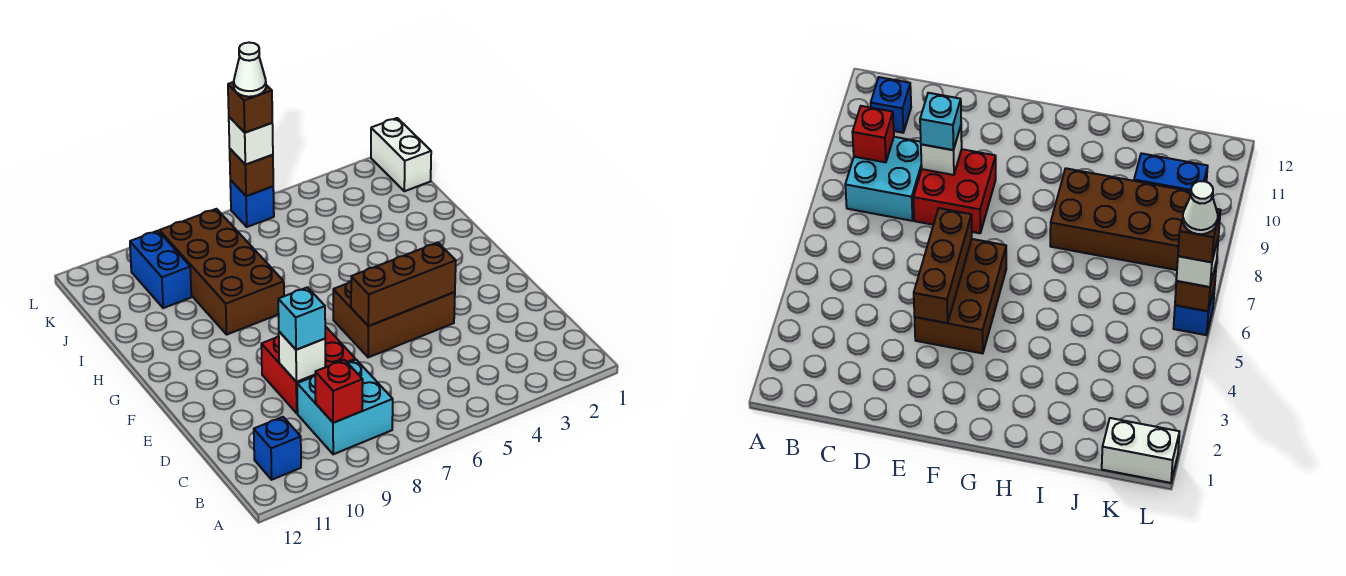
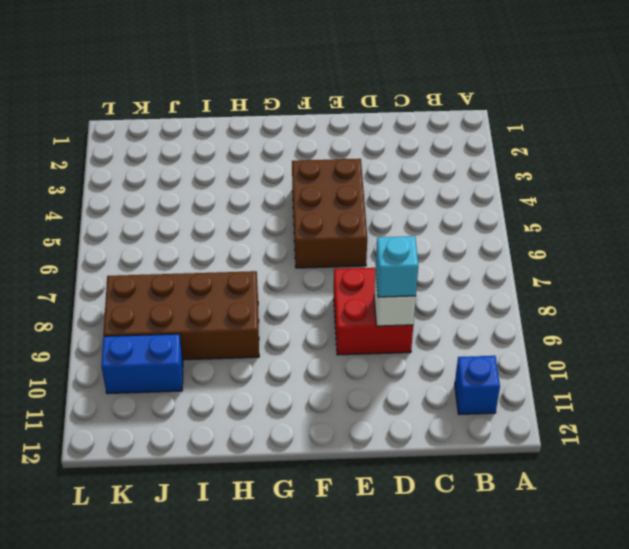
none -> cyan 2x2 brick [297,360,393,454]
none -> white 1x2 brick [371,118,431,191]
none -> blue 1x1 brick [230,180,274,227]

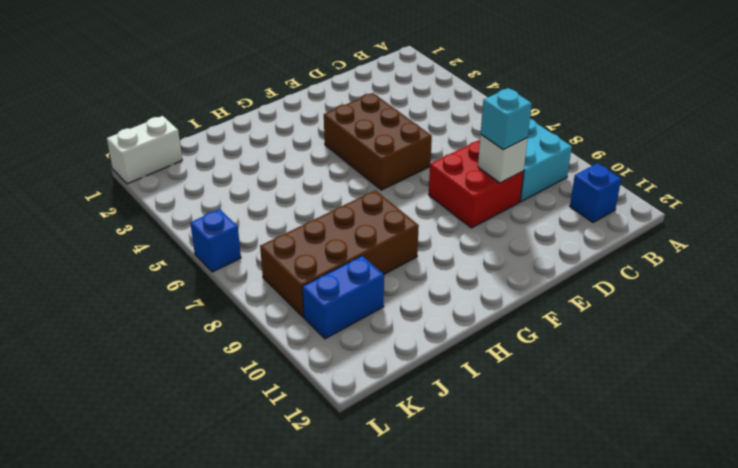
none -> red 1x1 brick [315,360,363,423]
none -> brown 1x3 brick [351,242,456,326]
none -> brown 1x1 brick [230,149,273,196]

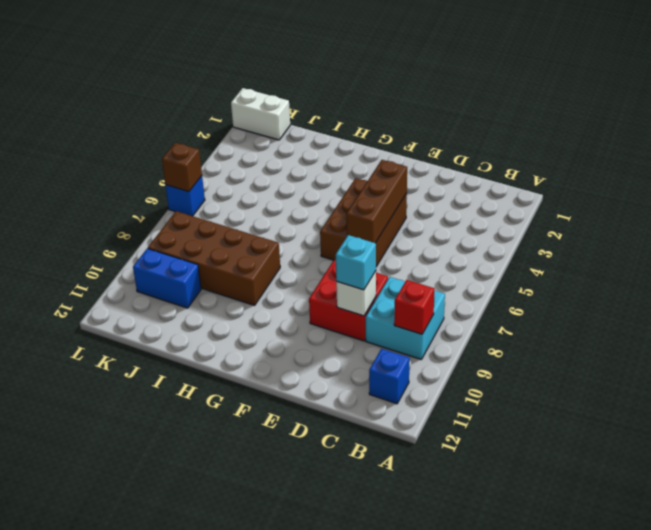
none -> white 1x1 brick [229,117,273,165]
none -> brown 1x1 brick [228,82,272,133]
none -> white 1x1 cone [234,43,266,97]

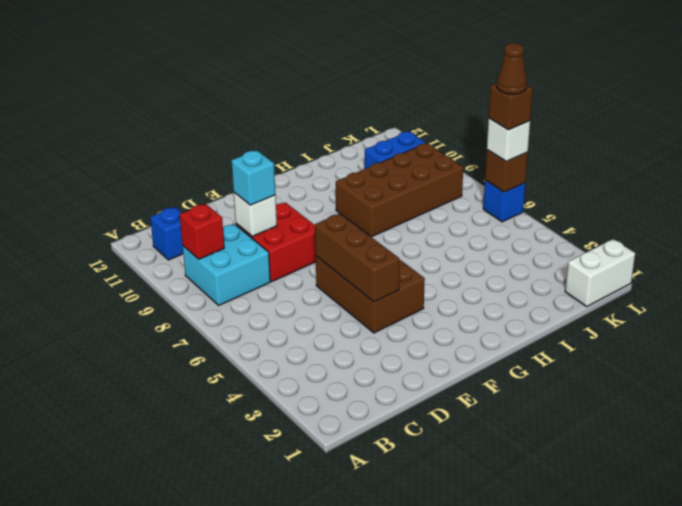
brown 1x1 cone [497,43,527,94] -> white 1x1 cone [234,43,266,97]

